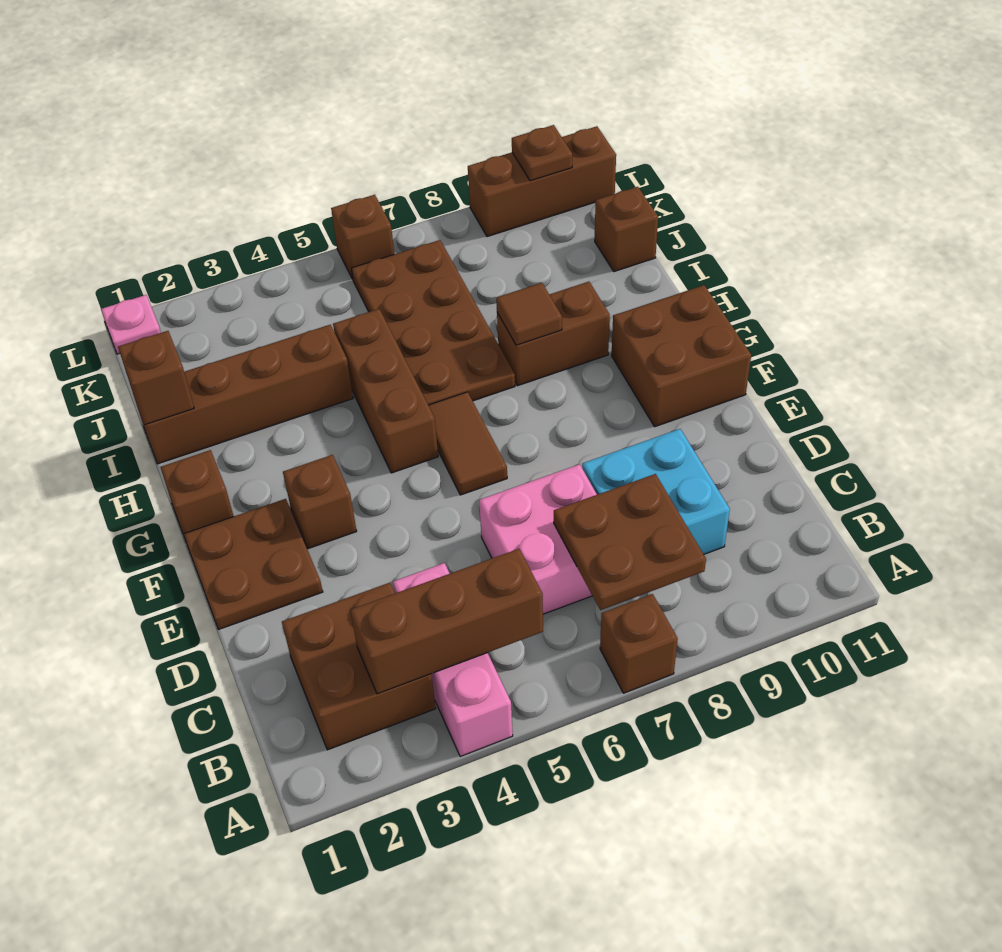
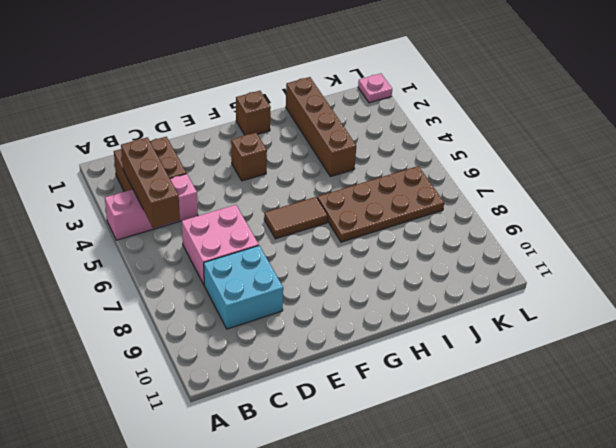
none -> brown 1x1 brick [600,594,678,693]
none -> brown 2x2 plate [184,499,323,630]
none -> brown 2x2 brick [612,285,751,427]

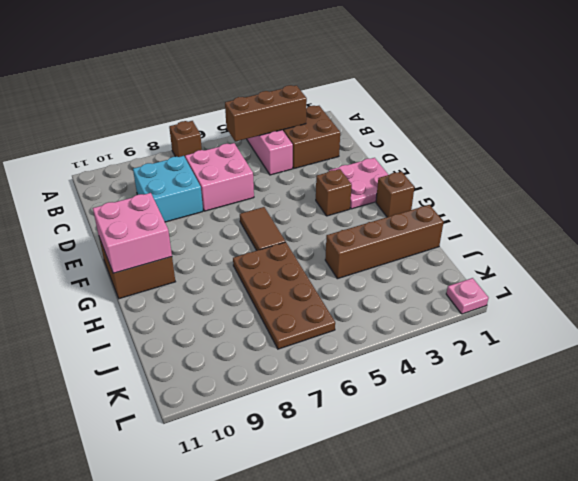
pink 2x2 plate [329,158,388,209] -> brown 2x2 plate [184,499,323,630]
pink 2x2 brick [93,193,172,273] -> none
none -> brown 1x3 brick [333,309,438,473]
none -> brown 1x2 brick [497,282,610,386]
none -> brown 1x1 brick [595,187,658,272]

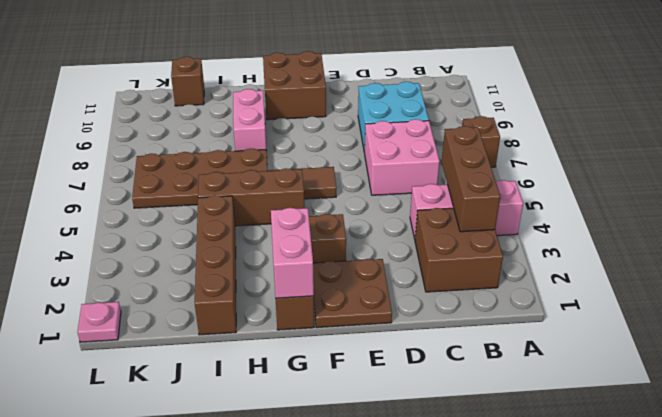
pink 1x2 brick [271,208,314,298] -> none
pink 1x2 brick [233,89,266,151] -> brown 1x2 brick [497,282,610,386]
none -> brown 1x1 brick [331,195,394,279]
none -> brown 1x3 brick [468,126,616,237]
none -> brown 2x2 plate [554,474,706,610]

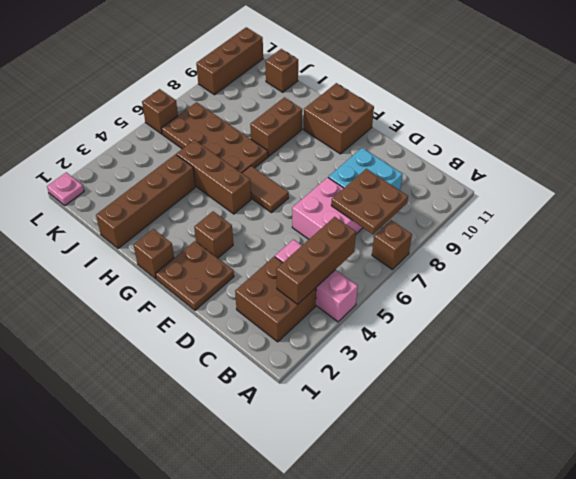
none -> brown 1x1 tile [496,283,562,345]
none -> brown 1x1 brick [118,331,194,425]
none -> brown 1x1 plate [512,125,572,181]

